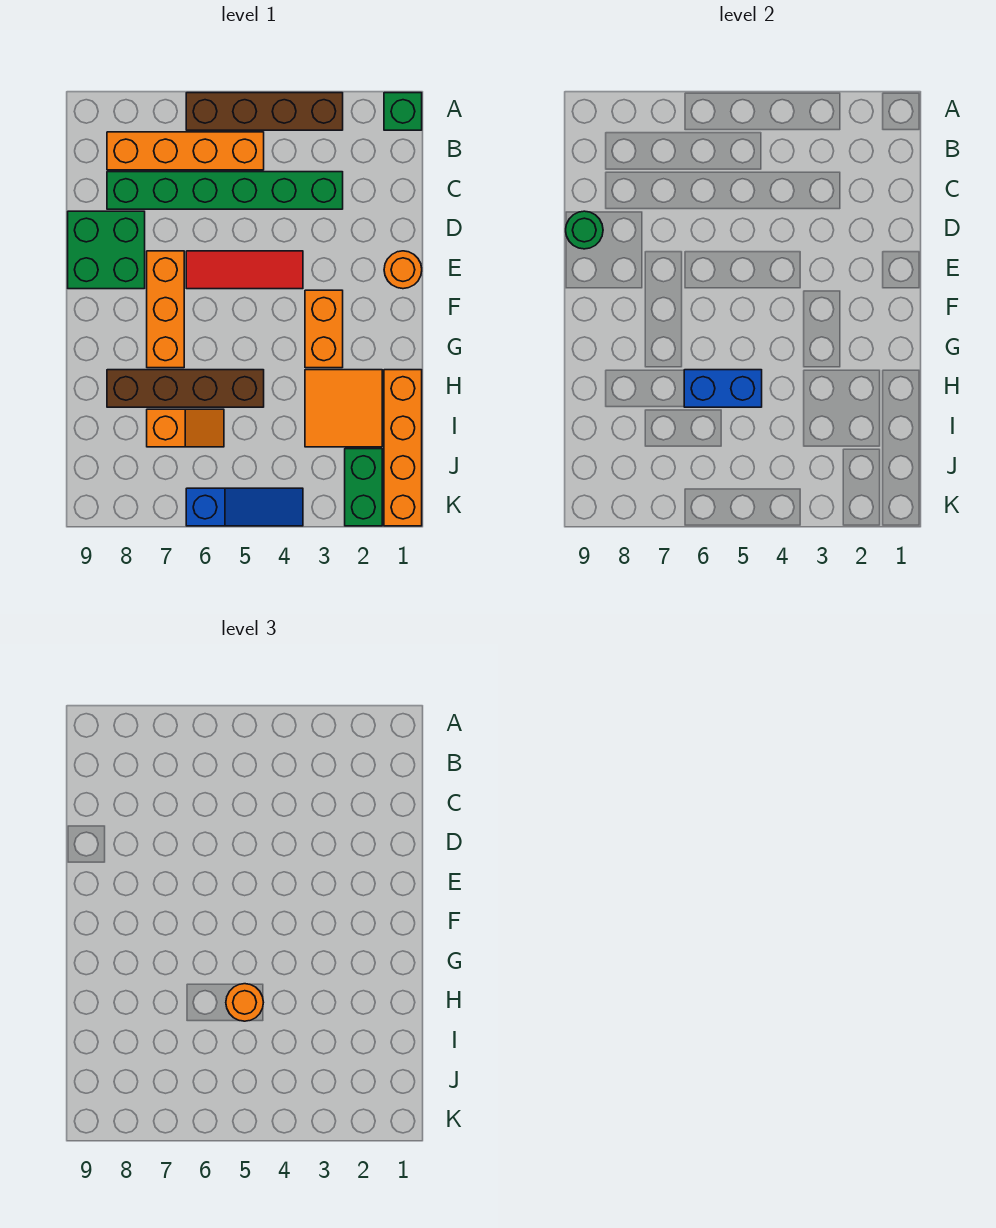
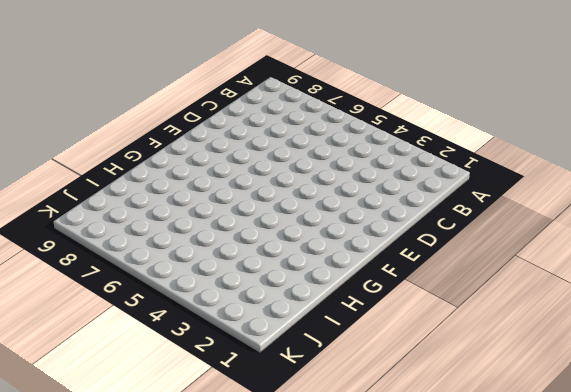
none -> green 1x1 brick [384,93,422,130]
none -> brown 1x4 brick [186,93,343,130]
none -> orange 1x4 brick [107,132,264,170]

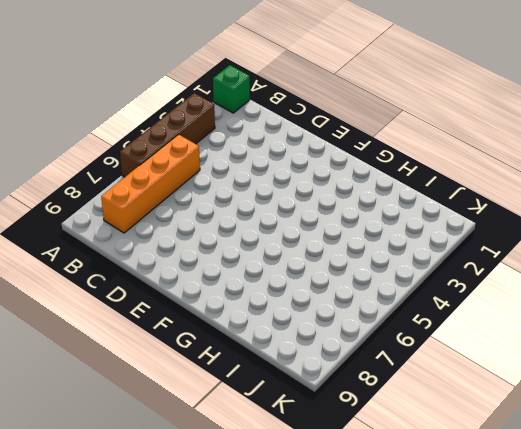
none -> green 1x6 brick [107,172,343,209]
none -> green 2x2 brick [68,211,145,289]
none -> orange 1x1 round brick [384,251,422,289]

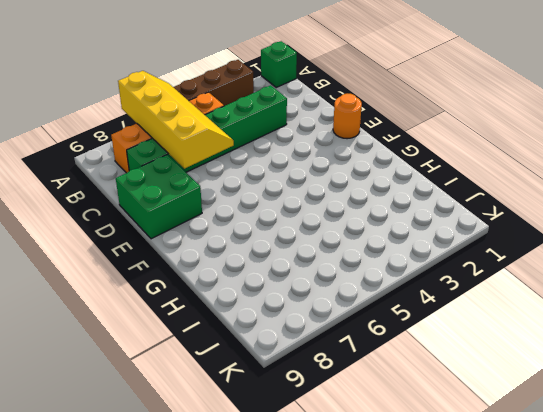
yellow 2x4 slope [118,71,234,169] -> none
none -> red 1x3 tile [186,251,303,289]
none -> orange 1x3 brick [147,251,184,368]
none -> orange 1x2 brick [305,290,343,368]

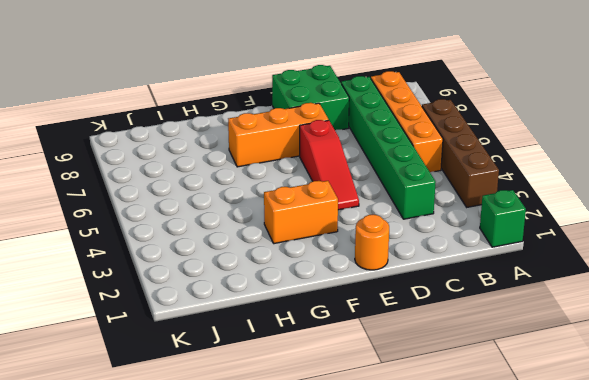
red 1x3 slope [300,120,359,210] -> red 1x3 tile [186,251,303,289]
none -> orange 1x4 brick [384,370,422,526]
none -> orange 2x2 tile [305,370,382,447]
none -> brown 1x4 brick [107,370,264,407]

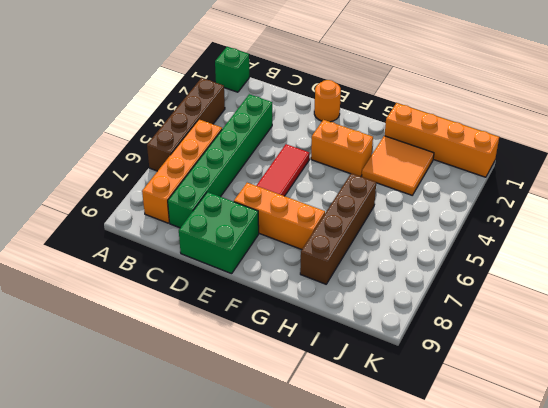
none -> orange 1x2 slope [147,409,224,447]
none -> green 1x2 brick [345,449,382,526]
none -> blue 1x3 slope [186,488,303,526]

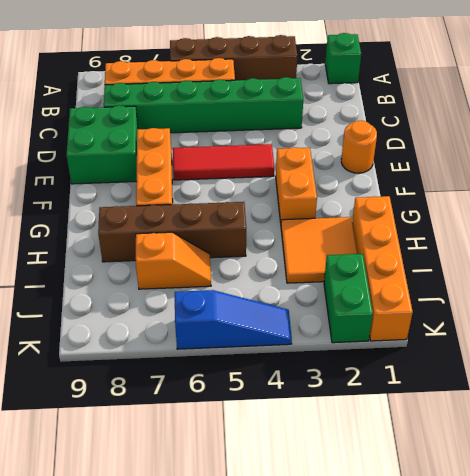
none -> green 1x1 round brick [566,211,603,249]
none -> blue 1x2 brick [684,370,762,407]
none -> orange 1x1 round brick [226,984,263,1021]

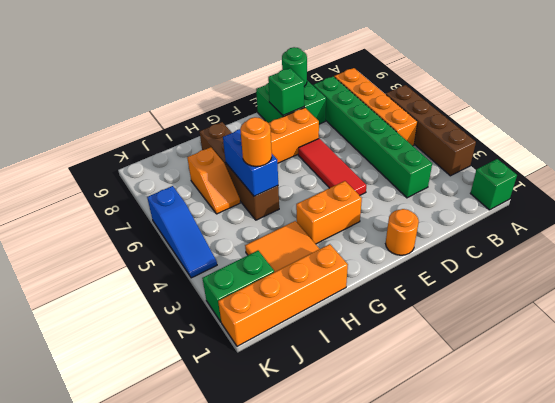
green 1x1 brick [268,68,304,115] -> none

